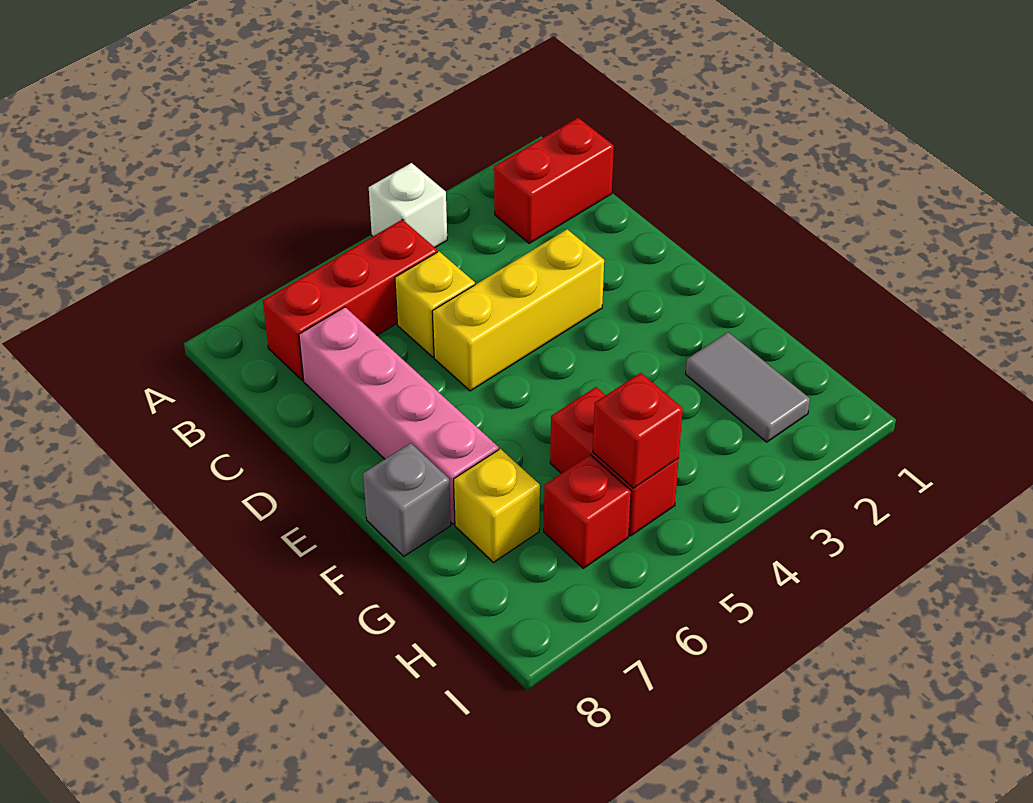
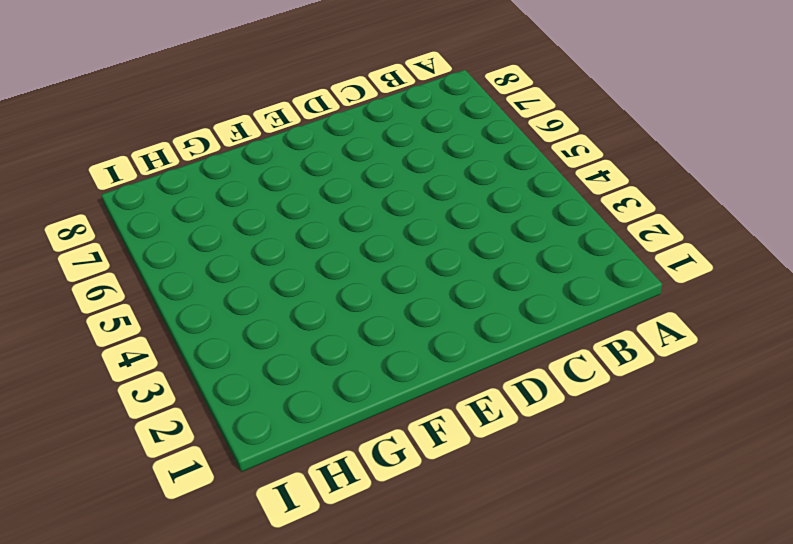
none -> white 1x1 brick [369,163,447,247]
none -> red 1x2 brick [494,118,614,244]
none -> red 1x3 brick [263,220,437,380]

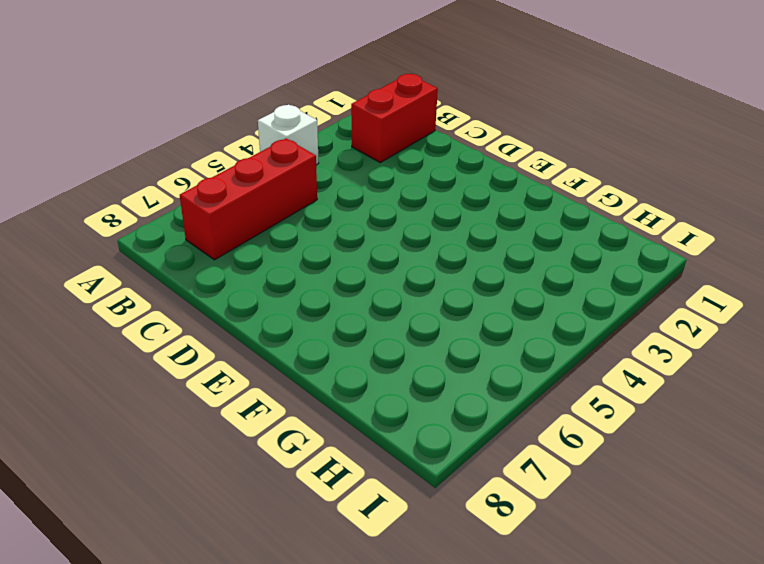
none -> yellow 1x1 brick [395,252,475,357]
none -> pink 1x4 brick [299,307,499,524]
none -> yellow 1x3 brick [432,229,604,391]

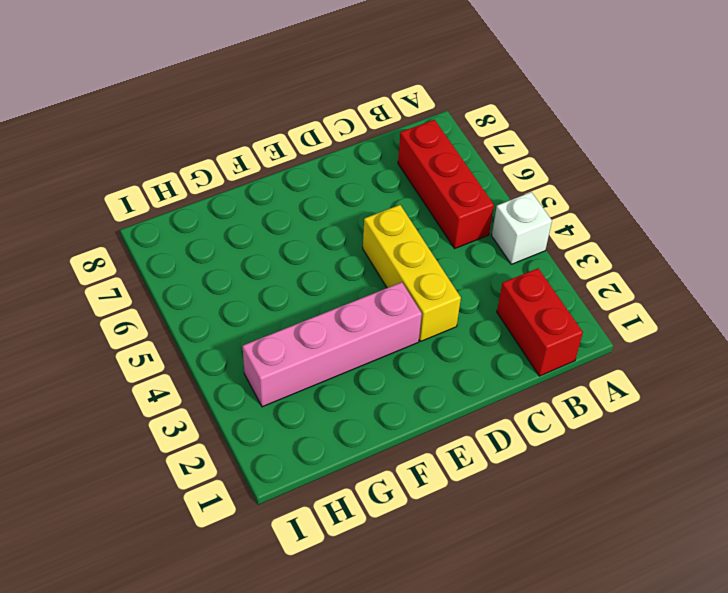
pink 1x4 brick [243,282,422,407] -> pink 1x4 brick moved to [299,307,499,524]
none -> yellow 1x1 brick [395,252,475,357]
none -> grey 1x1 brick [363,443,451,556]
none -> grey 1x2 tile [686,332,810,442]

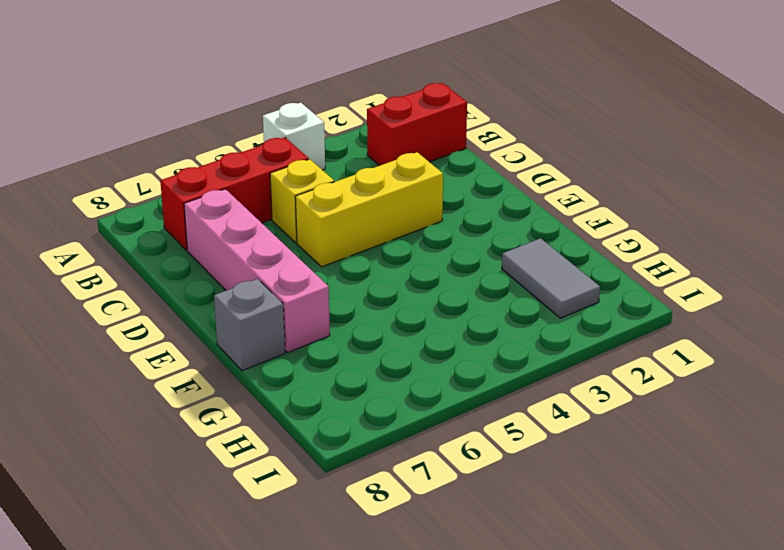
none -> red 1x2 brick [550,387,679,536]
none -> yellow 1x1 brick [454,449,540,562]
none -> red 1x1 brick [544,455,631,568]

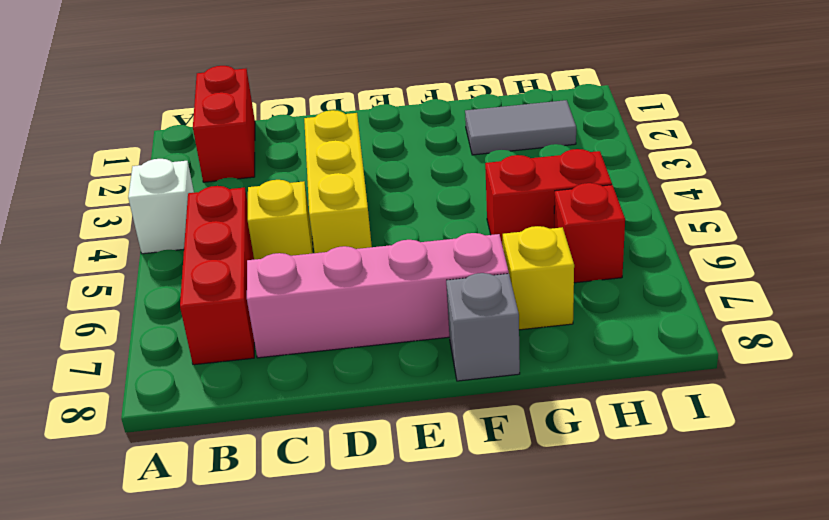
none -> red 1x1 brick [593,373,683,488]

